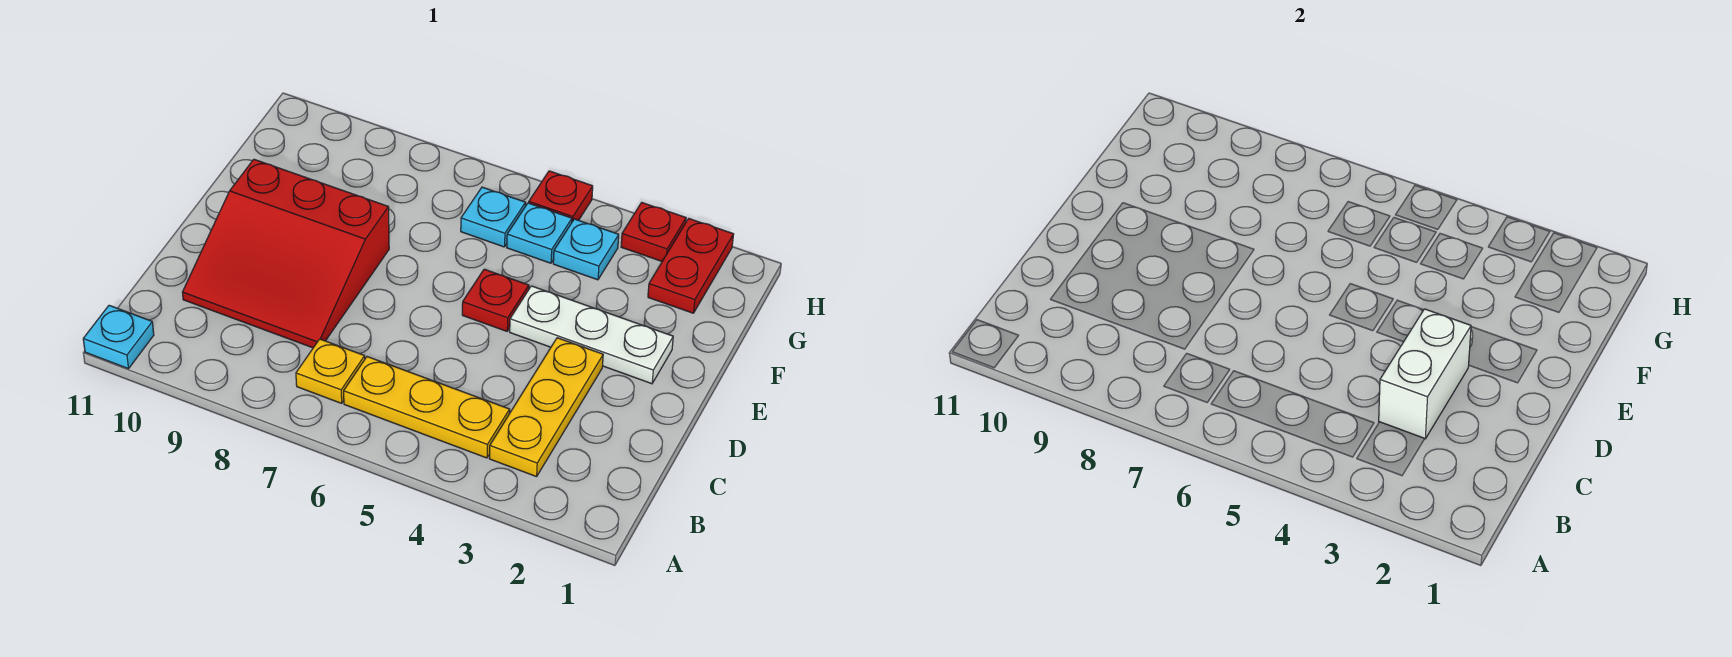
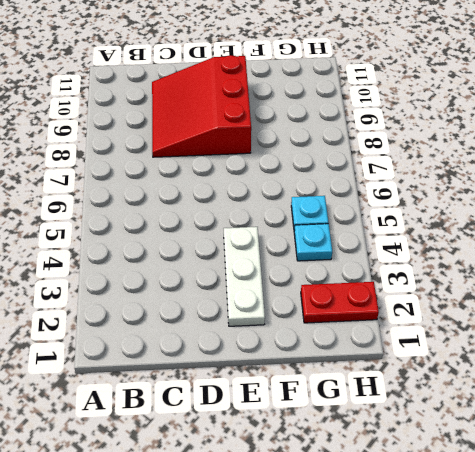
none -> cyan 1x1 plate [83,305,154,369]
none -> yellow 1x3 plate [489,338,603,477]
none -> yellow 1x3 plate [344,357,510,458]

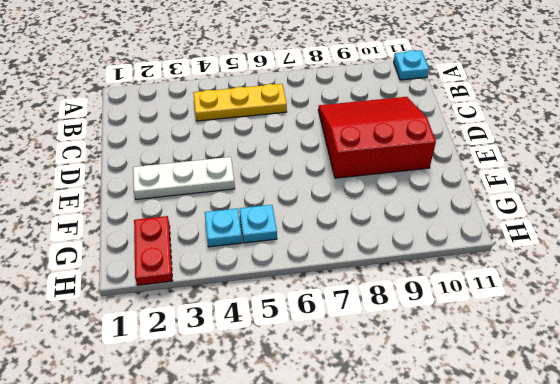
none -> yellow 1x3 plate [489,338,603,477]
none -> yellow 1x1 plate [296,339,365,403]
none -> red 1x1 plate [462,269,529,331]

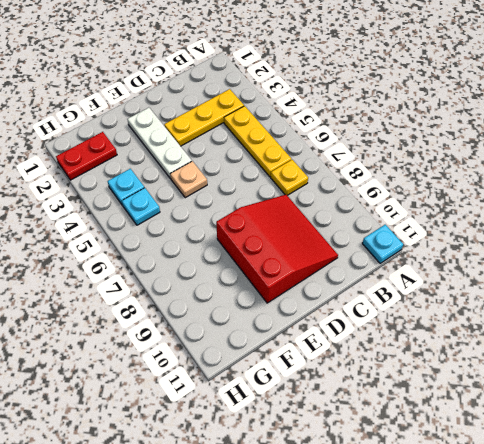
tan 1x1 plate [170,161,207,198] -> red 1x1 plate [462,269,529,331]
none -> cyan 1x1 plate [461,187,526,247]
none -> red 1x1 plate [621,203,686,261]
none -> red 1x1 plate [529,171,593,222]

